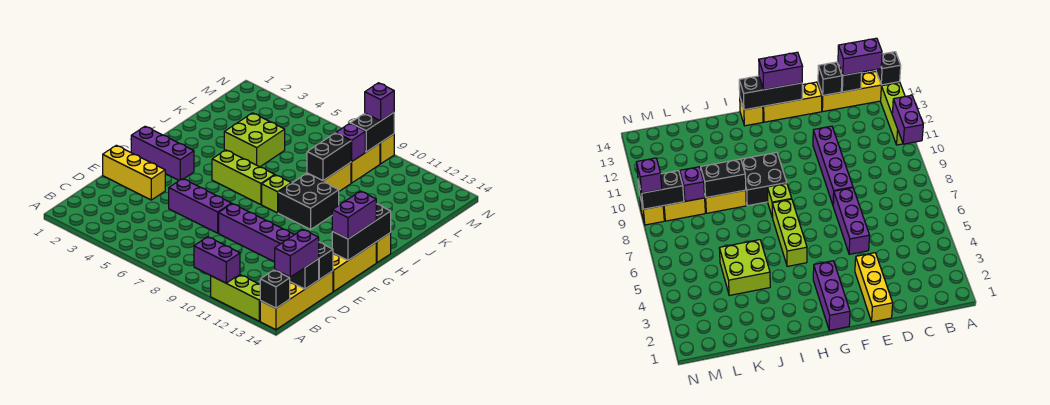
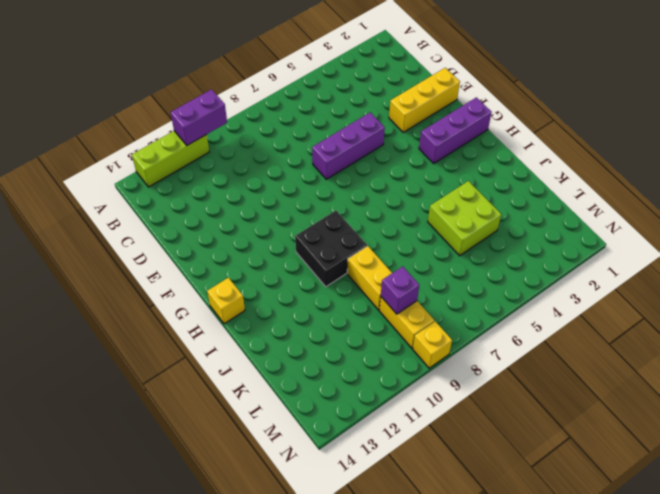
none -> yellow 1x4 brick [260,271,333,330]
none -> purple 1x4 brick [219,204,294,262]
none -> yellow 1x3 brick [333,242,376,291]

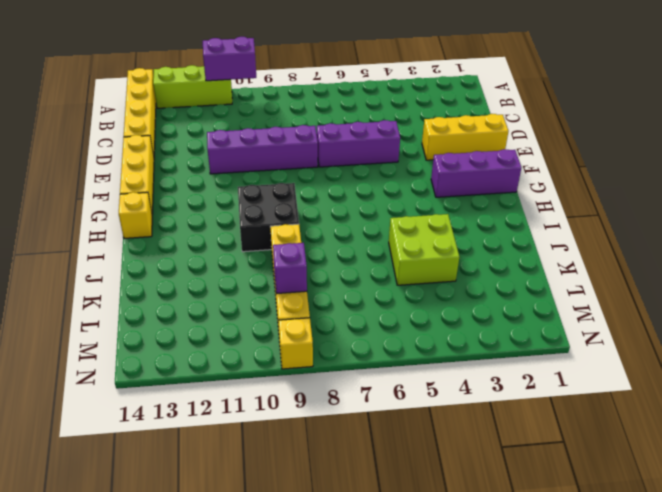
none -> lime 1x3 brick [212,150,274,205]
none -> lime 1x1 brick [262,175,291,213]
none -> black 1x1 brick [260,270,290,308]

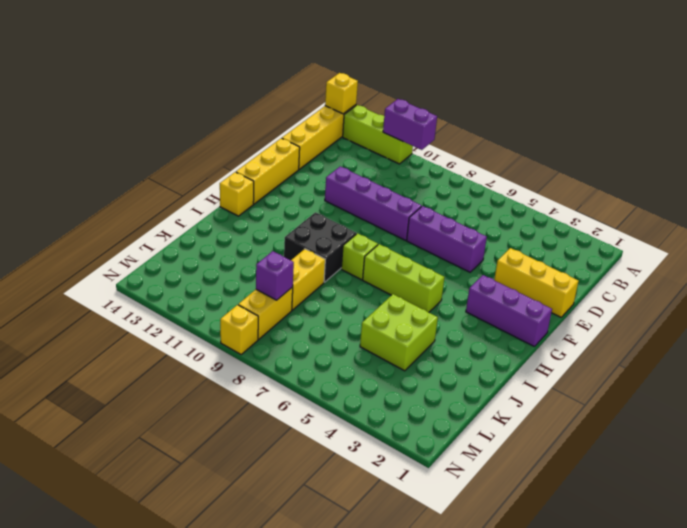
yellow 1x1 brick [325,73,358,114] -> black 1x1 brick [260,270,290,308]
none -> black 1x1 brick [289,259,319,289]
none -> black 1x1 brick [319,242,333,279]
none -> black 1x3 brick [332,204,391,260]

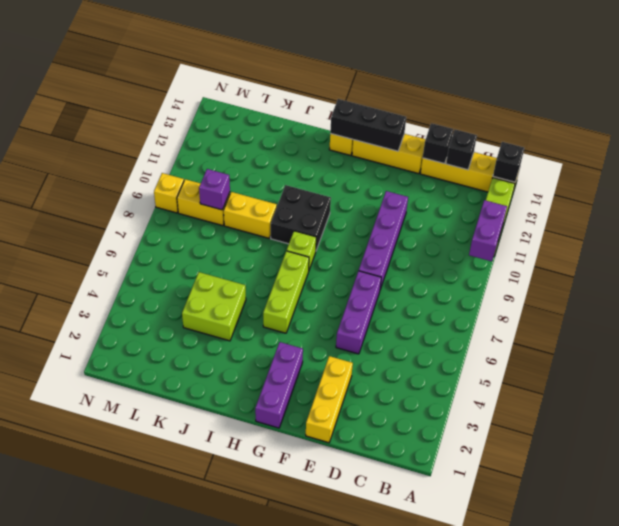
none -> black 1x2 brick [307,133,351,181]
none -> black 1x2 brick [350,113,394,152]
none -> purple 1x2 brick [275,230,319,277]

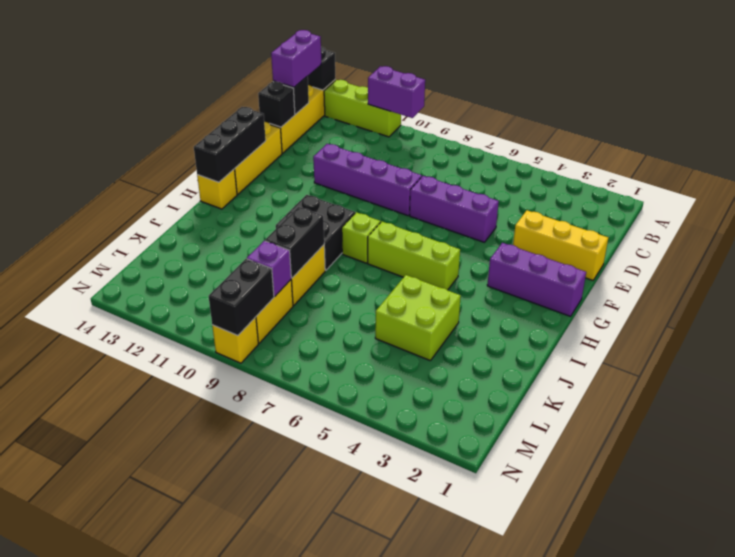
none -> purple 1x2 brick [332,191,376,239]
none -> purple 1x1 brick [365,83,394,121]

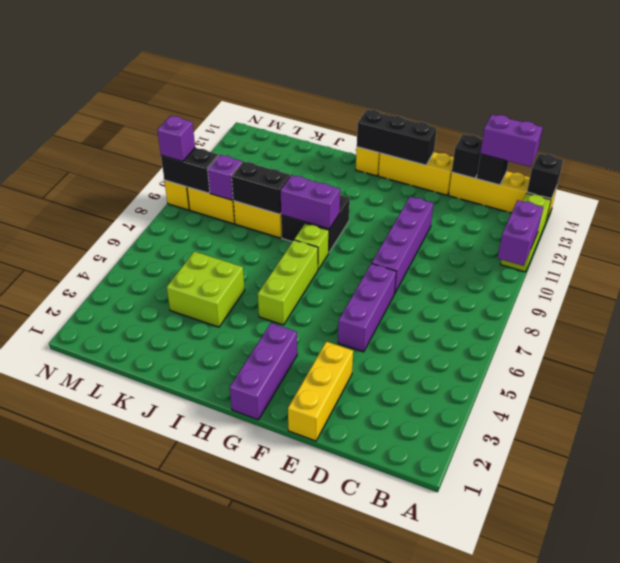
purple 1x2 brick [281,175,340,229] -> purple 1x2 brick moved to [332,191,376,239]

